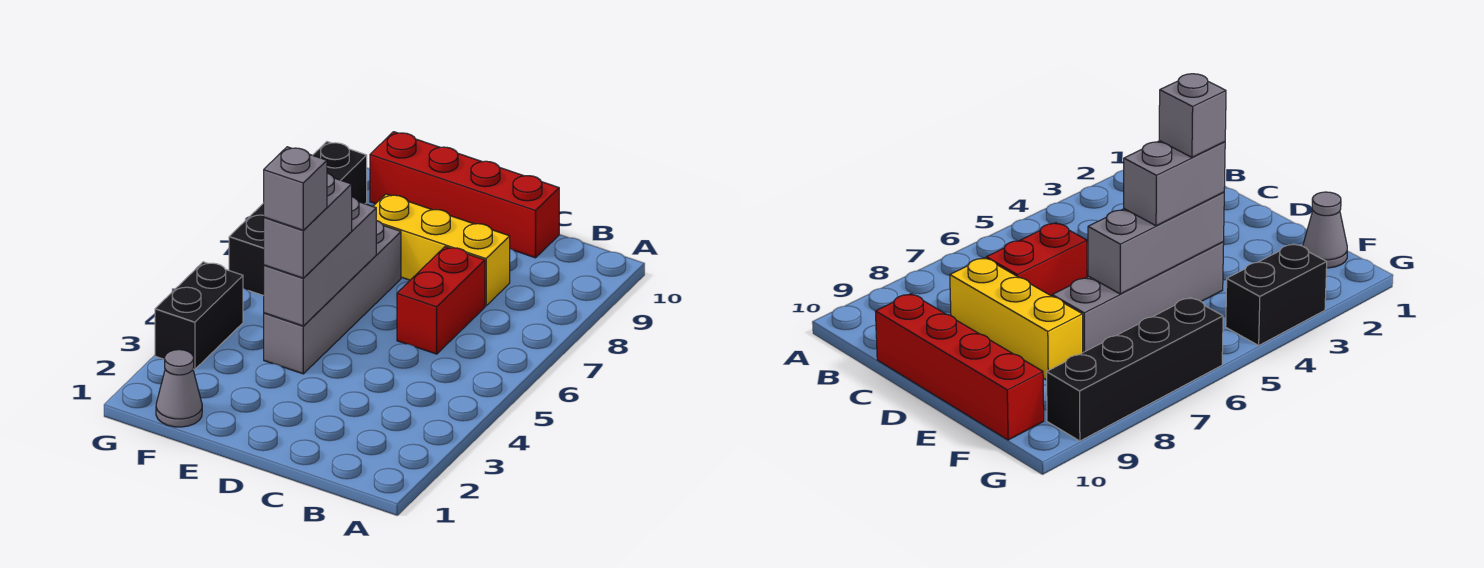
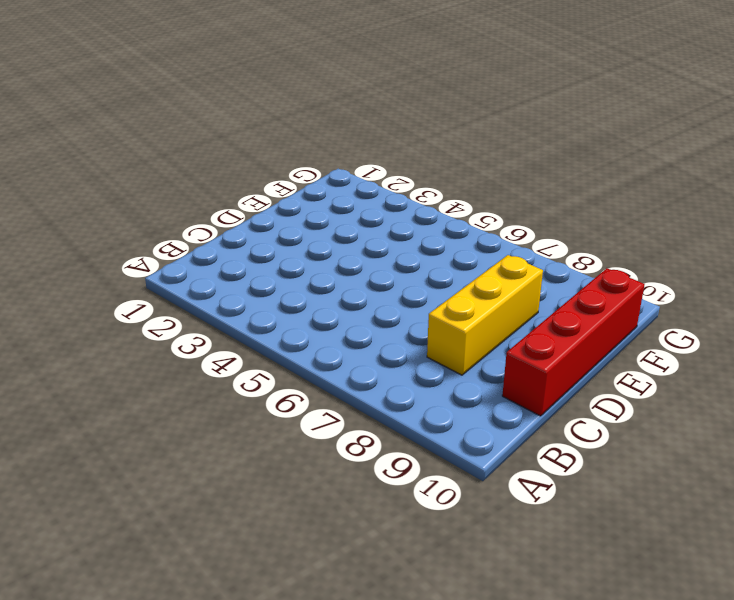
none -> red 1x2 brick [397,247,485,354]
none -> grey 1x4 brick [264,221,401,374]

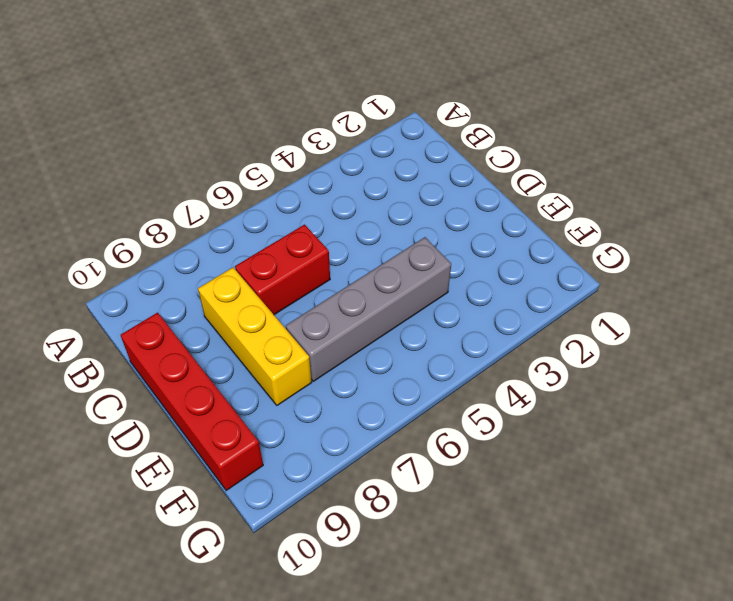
none -> grey 1x1 cone [156,350,202,427]
none -> black 1x2 brick [155,262,243,370]

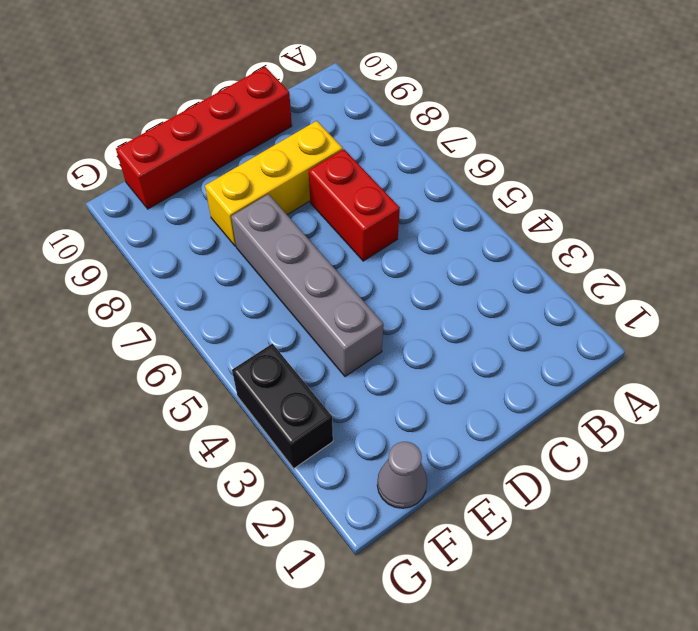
none -> black 1x4 brick [229,142,367,296]
none -> grey 1x3 brick [264,197,376,326]

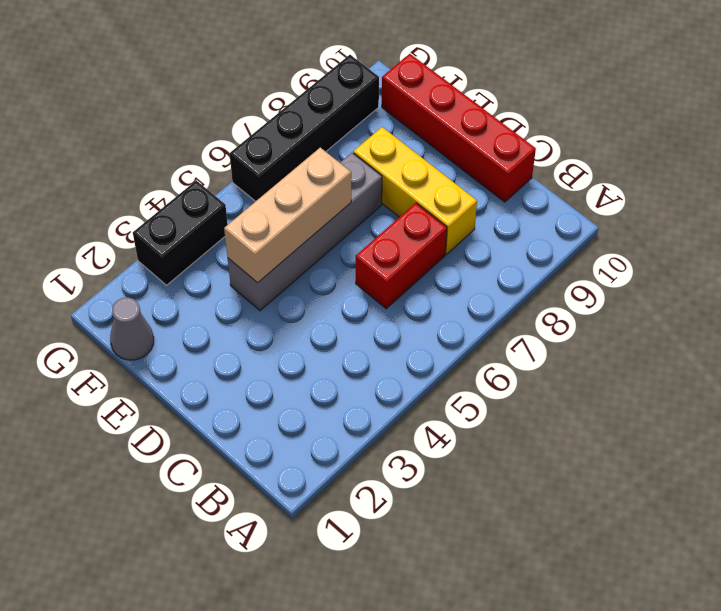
tan 1x3 brick [224,148,351,283] -> grey 1x3 brick [264,197,376,326]
none -> grey 1x2 brick [264,173,352,278]
none -> grey 1x1 brick [264,147,327,230]

